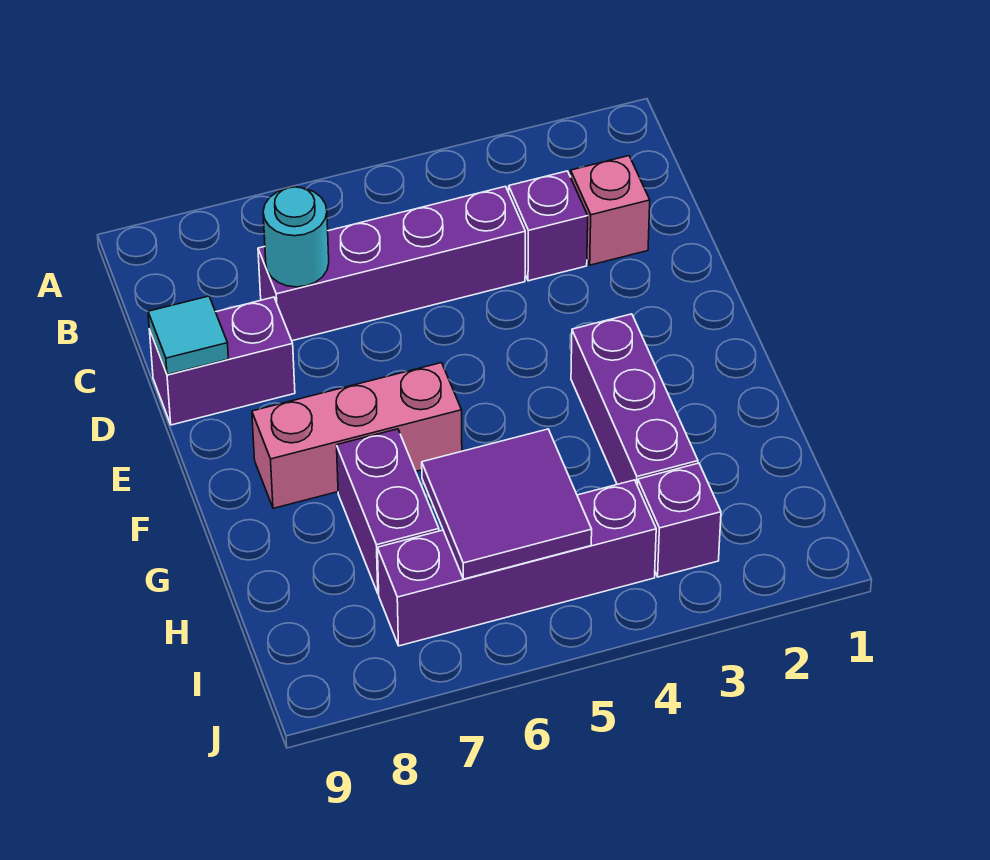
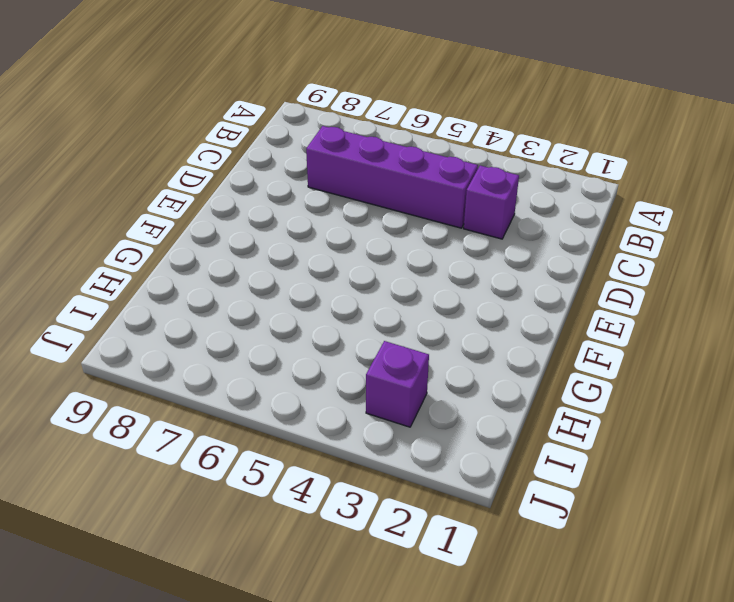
none -> pink 1x1 brick [571,156,650,265]
none -> purple 1x2 brick [149,297,295,425]
none -> purple 1x3 brick [571,314,698,486]

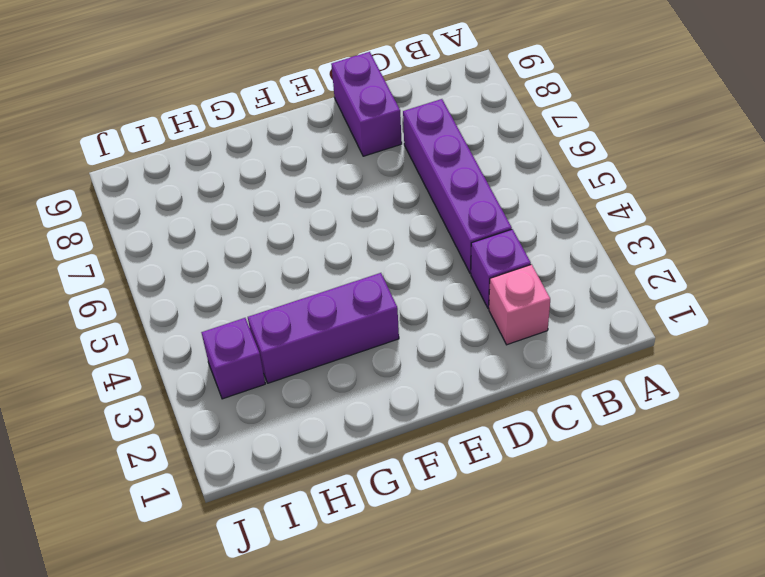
none -> pink 1x3 brick [252,363,462,508]
none -> purple 1x2 brick [337,429,439,594]
none -> purple 1x4 brick [378,480,656,646]

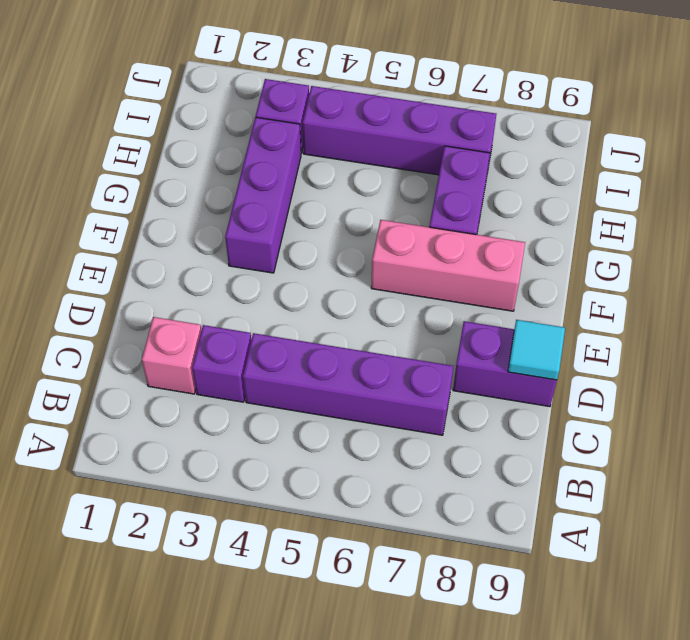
none -> cyan 1x1 round brick [263,187,329,287]
none -> purple 2x2 tile [422,429,592,579]

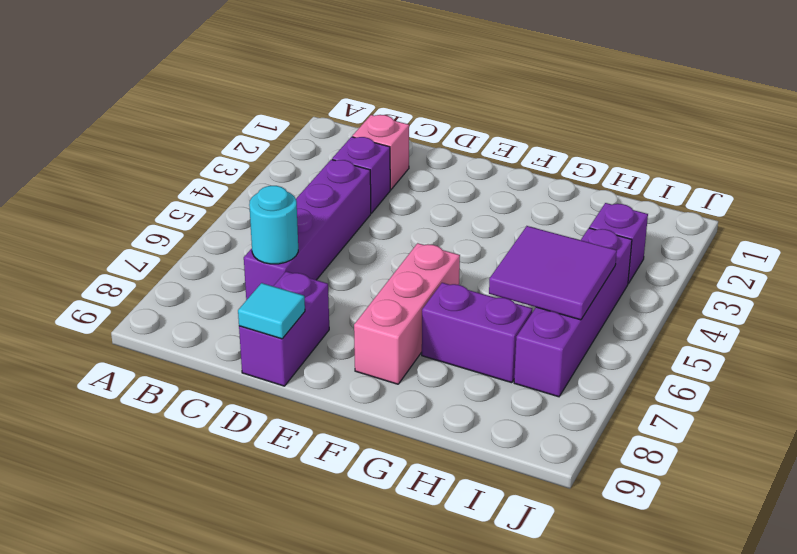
none -> purple 1x3 brick [571,314,698,486]

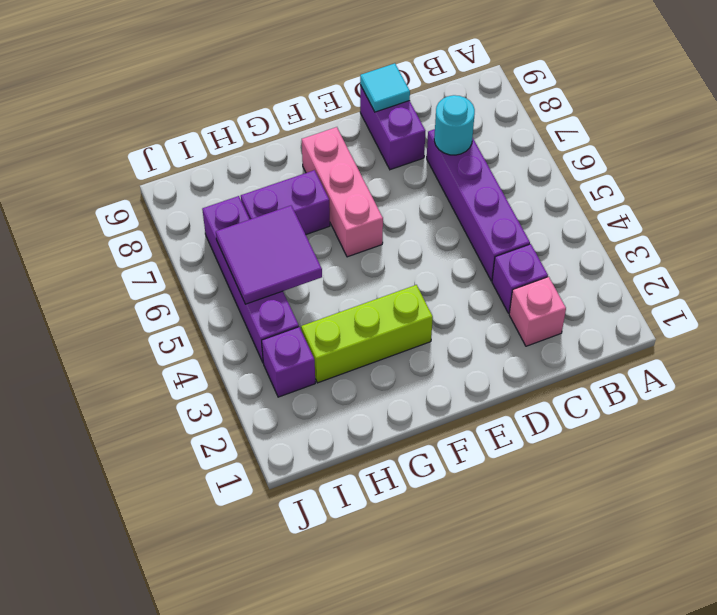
lime 1x3 brick [301,285,433,383] -> purple 1x3 brick [571,314,698,486]

